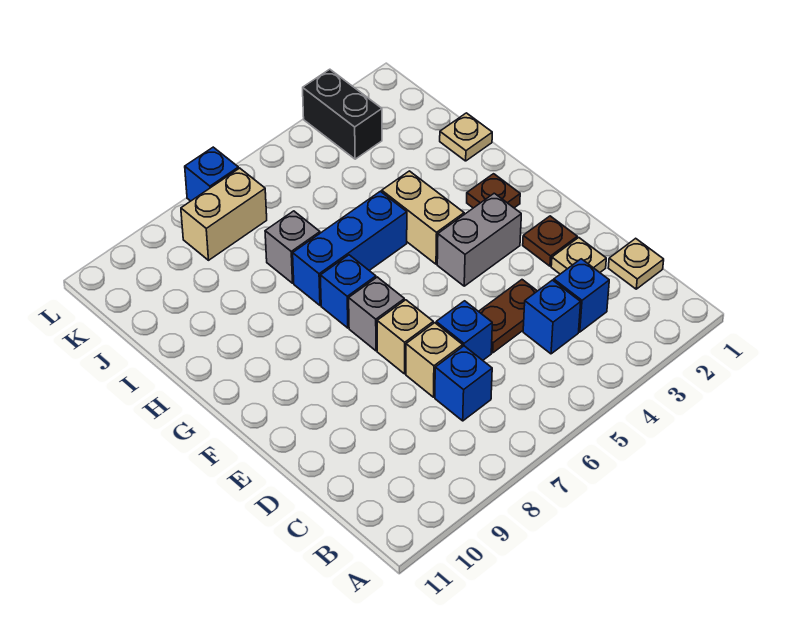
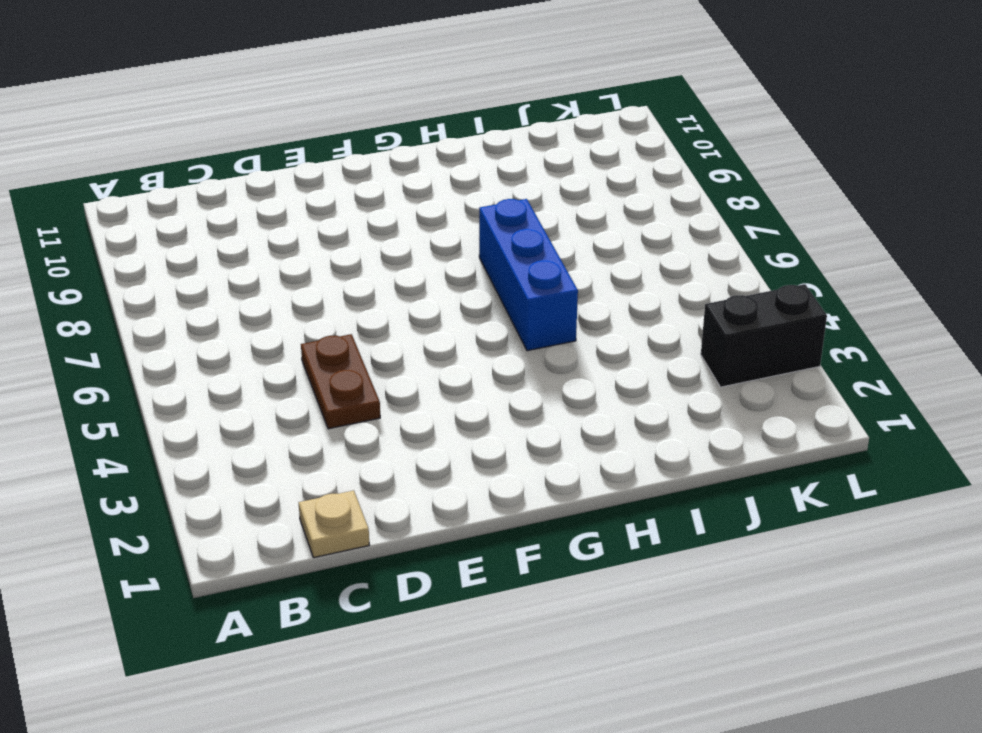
none -> blue 1x1 brick [554,259,609,332]
none -> blue 1x1 brick [523,280,581,354]
none -> blue 1x1 brick [435,346,492,421]

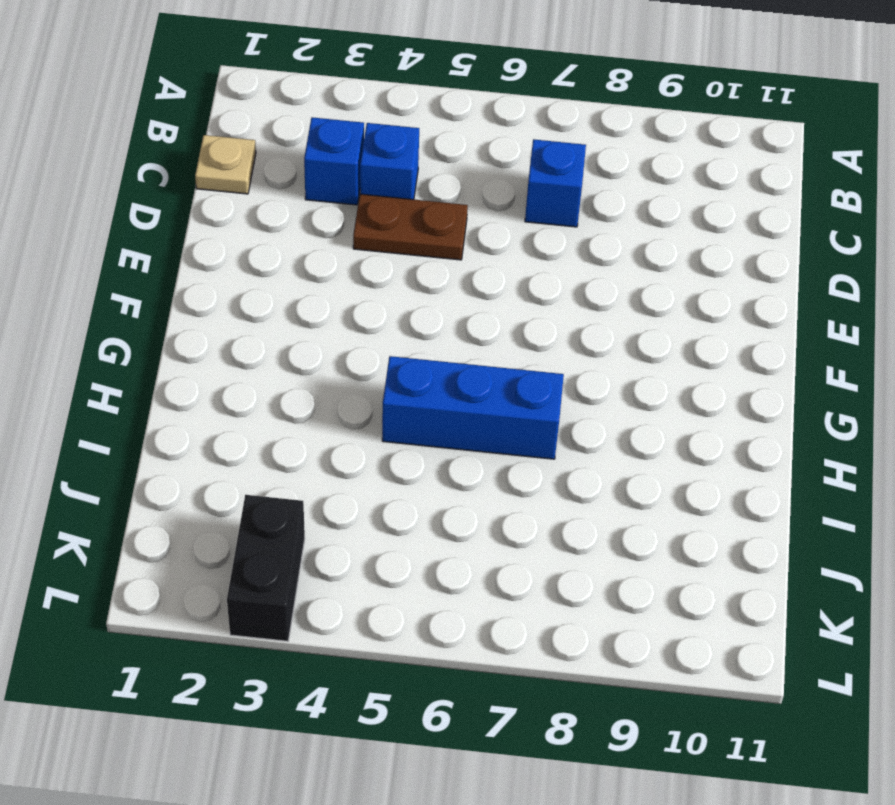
none -> tan 1x1 plate [551,238,606,274]
none -> blue 1x1 brick [436,301,492,360]
none -> tan 1x1 brick [406,323,463,397]

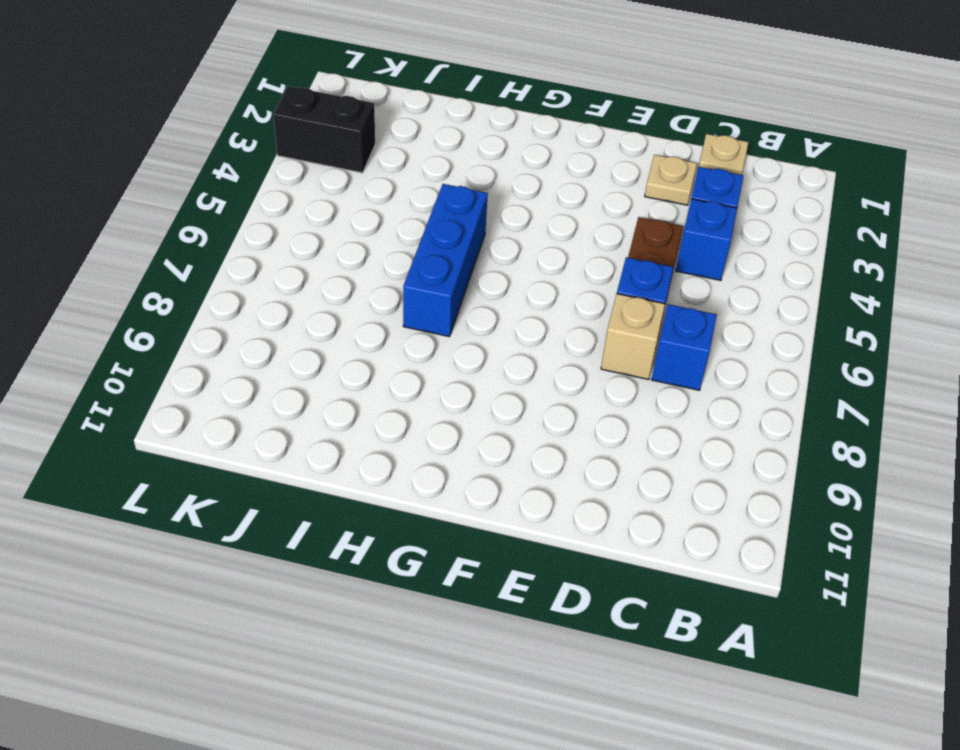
none -> brown 1x1 plate [523,216,577,266]
none -> tan 1x1 brick [377,300,433,374]
none -> grey 1x2 brick [437,193,521,286]

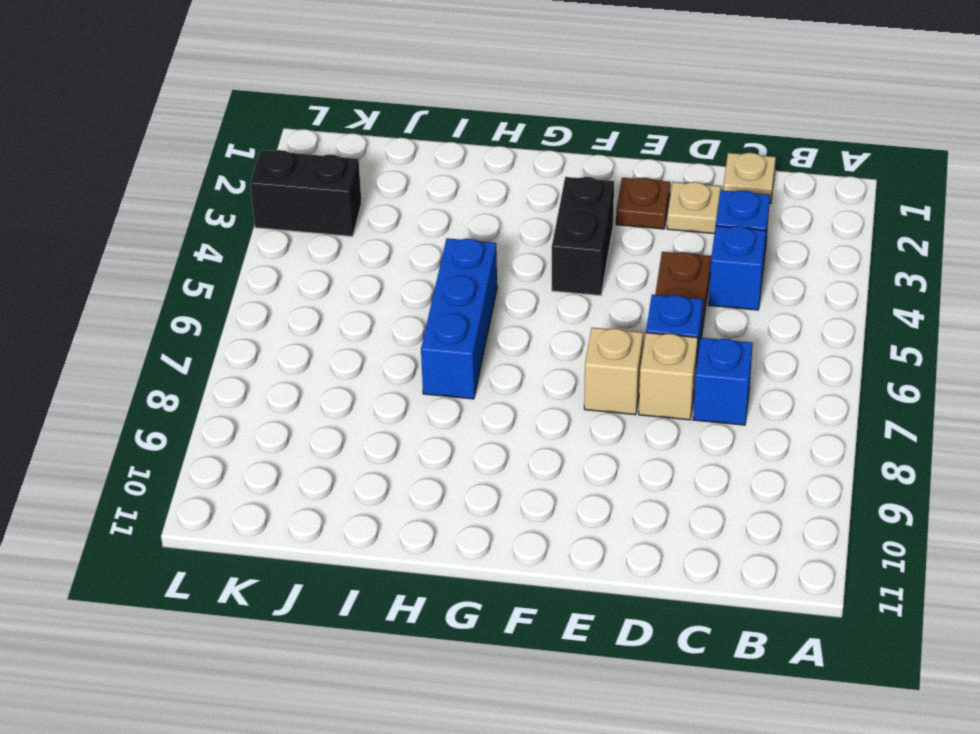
black 1x2 brick [552,177,614,296] -> grey 1x2 brick [437,193,521,286]
none -> grey 1x1 brick [349,277,404,351]
none -> brown 1x1 plate [467,174,520,208]
none -> tan 1x2 brick [382,171,464,264]

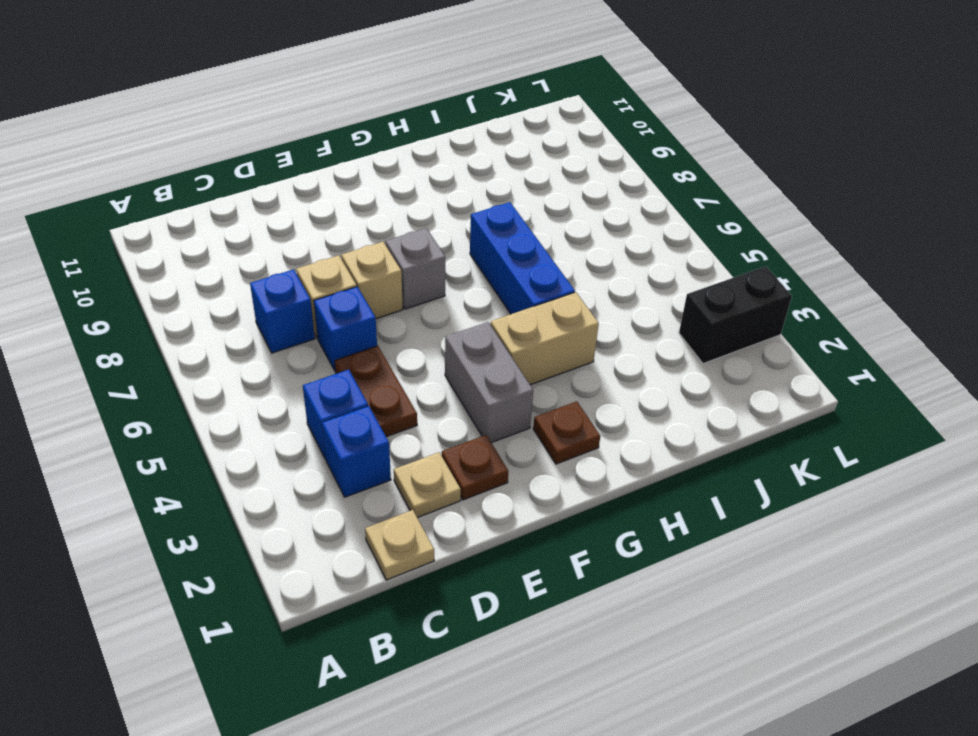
none -> blue 1x1 brick [320,255,376,328]
none -> tan 1x1 plate [440,113,492,161]
none -> grey 1x1 brick [265,211,320,283]

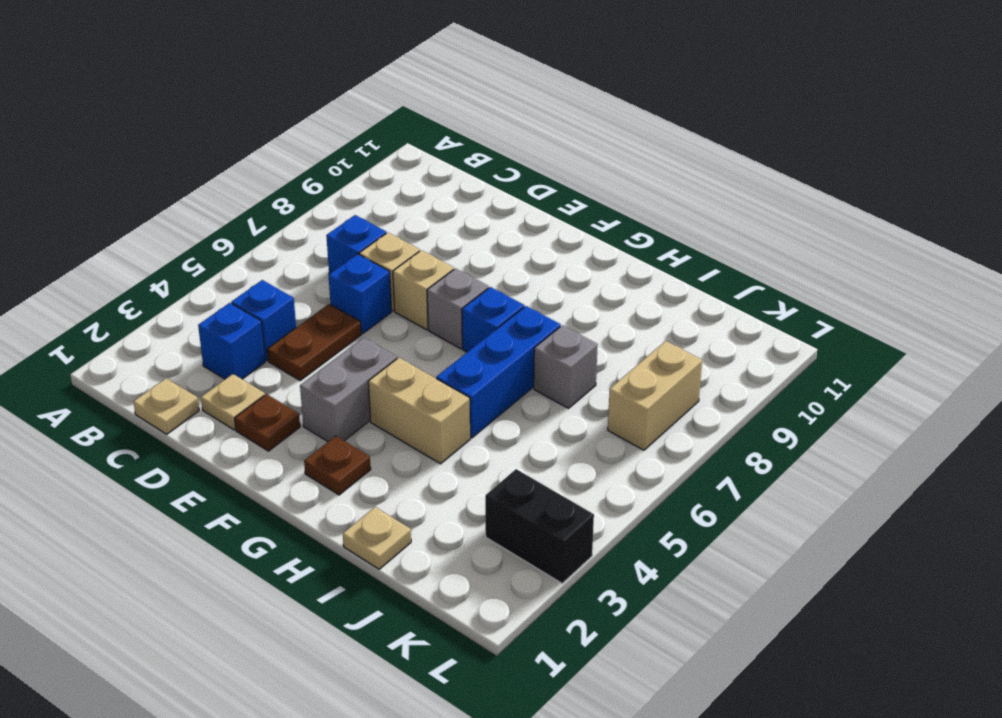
none -> blue 1x1 brick [185,147,239,201]

